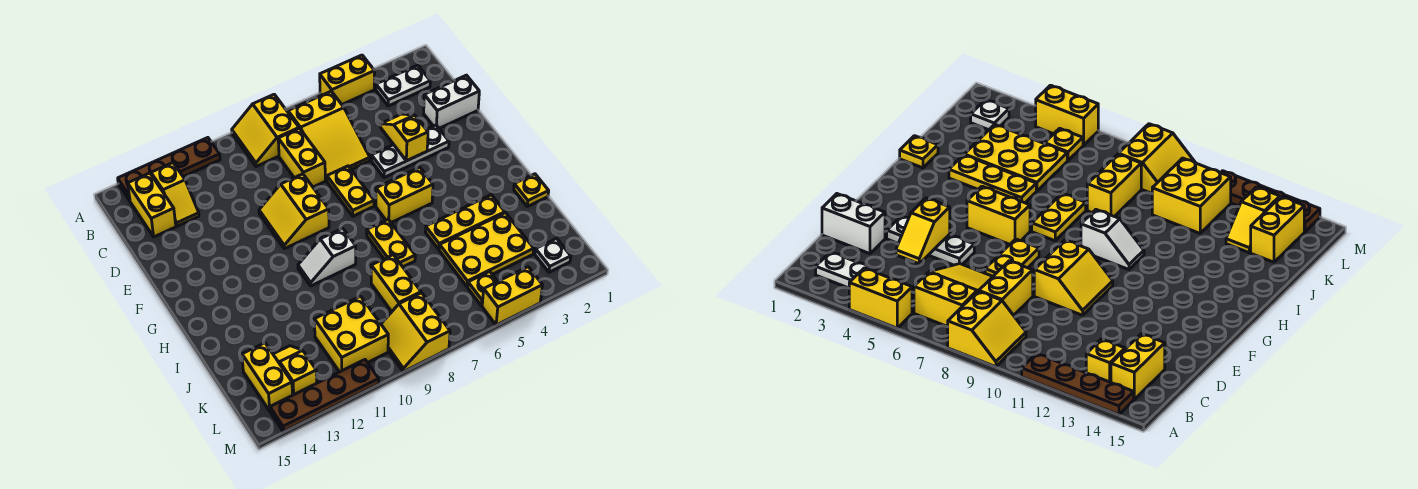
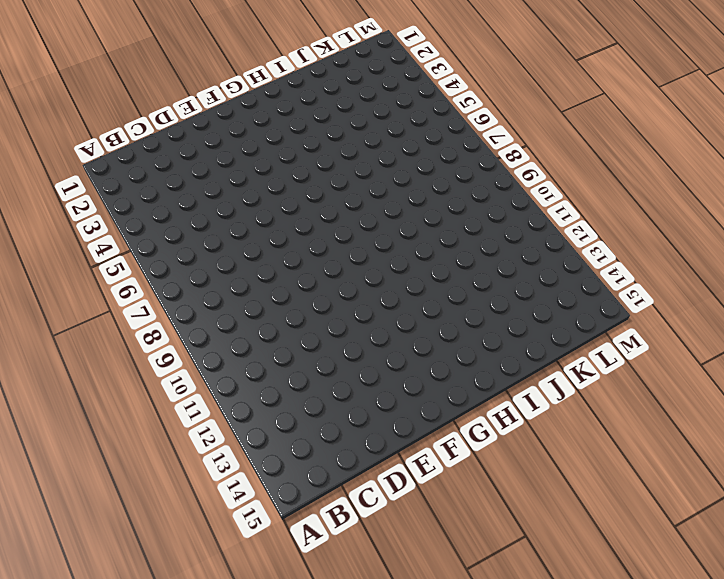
none -> yellow 1x2 brick [320,55,375,104]
none -> yellow 2x2 slope [232,94,299,166]
none -> brown 1x4 plate [118,138,220,201]

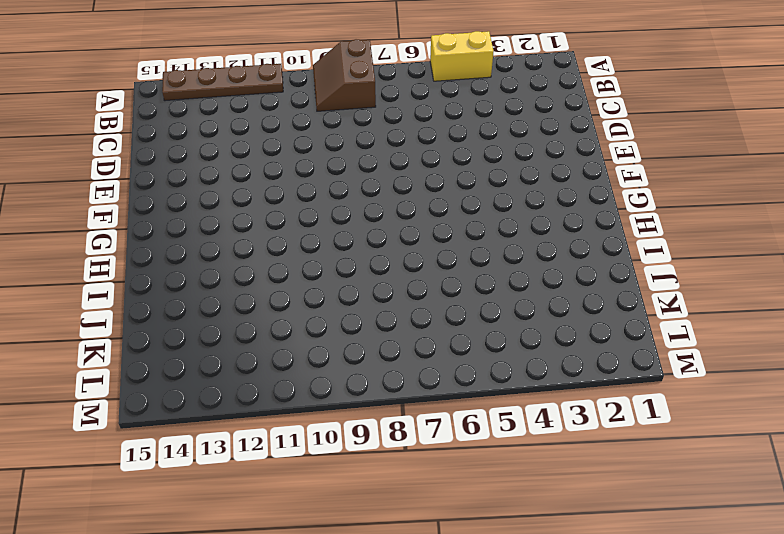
brown 2x2 slope [313,40,376,111] -> yellow 2x2 slope [232,94,299,166]
none -> white 1x2 plate [376,65,430,106]
none -> yellow 2x3 slope [288,91,370,181]
none -> yellow 1x2 slope [151,163,199,226]

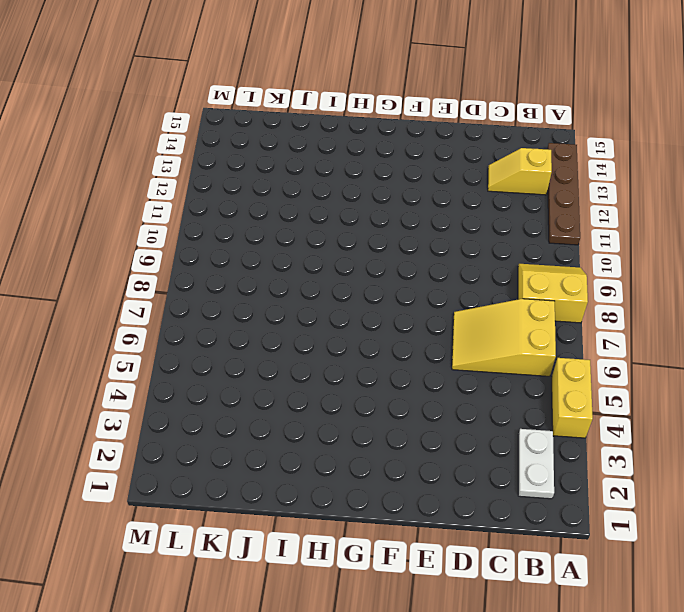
none -> yellow 1x2 brick [128,173,176,237]
none -> yellow 1x2 brick [278,128,325,187]
none -> white 1x2 brick [424,75,479,128]

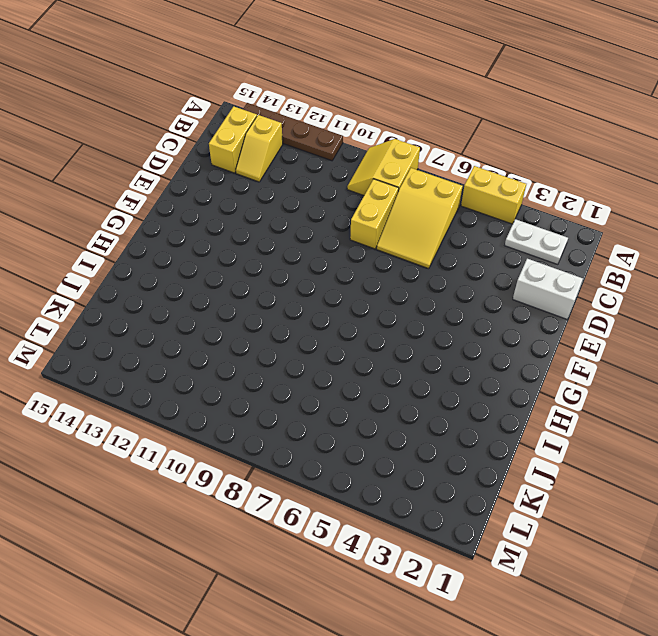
none -> white 1x3 plate [371,125,449,178]
none -> yellow 1x2 plate [327,166,374,216]
none -> yellow 2x2 slope [259,174,329,249]

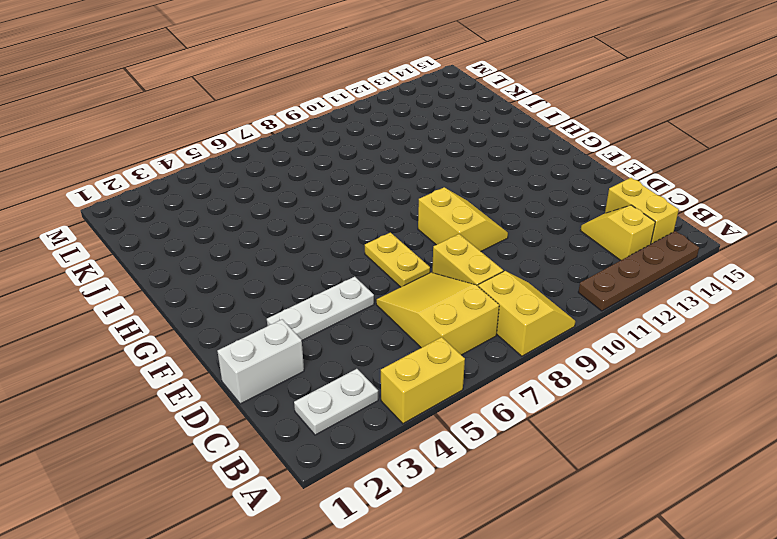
none -> yellow 1x2 brick [376,167,433,223]
none -> yellow 1x2 plate [367,219,415,267]
none -> white 1x2 slope [298,228,356,286]

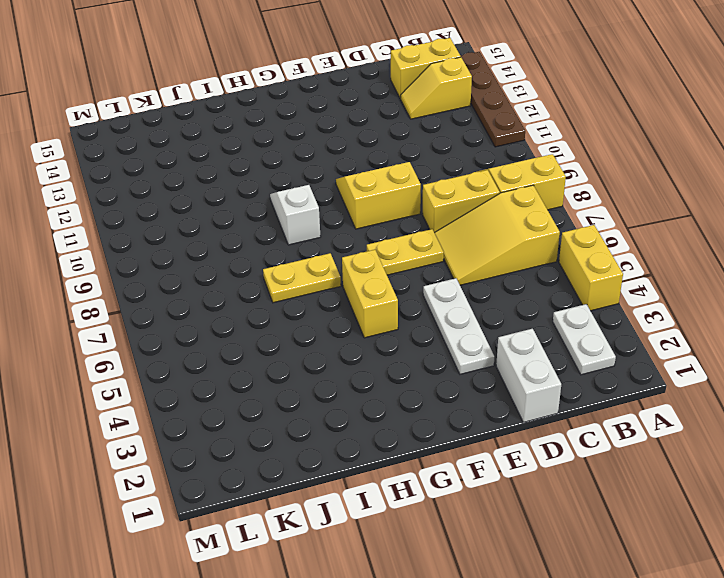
none -> yellow 1x1 plate [514,174,549,206]
none -> yellow 1x3 plate [425,195,505,249]
none -> yellow 2x3 plate [439,213,534,287]

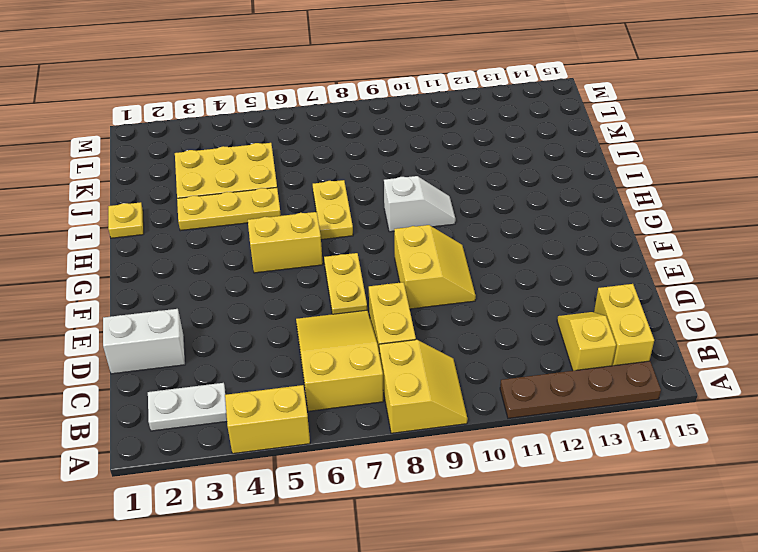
none -> white 1x3 plate [371,125,449,178]
none -> yellow 1x2 brick [371,255,421,312]
none -> yellow 2x2 brick [315,296,388,372]

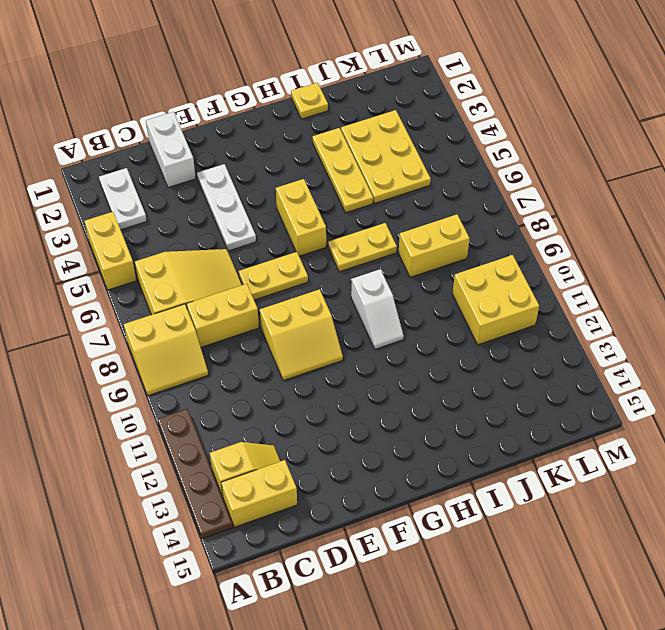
none -> yellow 1x2 slope [273,346,317,395]
none -> yellow 1x2 brick [242,343,293,411]
none -> white 1x1 plate [535,238,571,272]

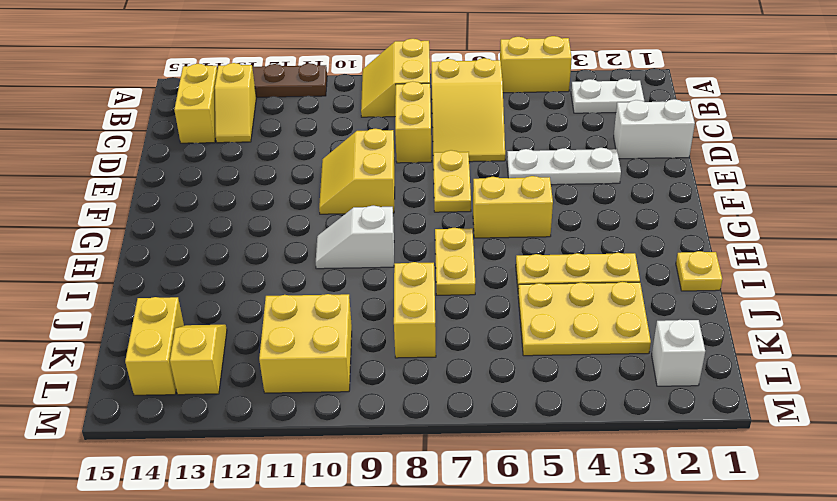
white 1x1 brick [652,320,705,386] -> white 1x1 plate [535,238,571,272]
none -> yellow 1x1 plate [468,271,498,306]
none -> yellow 2x2 slope [381,293,450,372]
none -> yellow 1x2 brick [482,267,542,325]

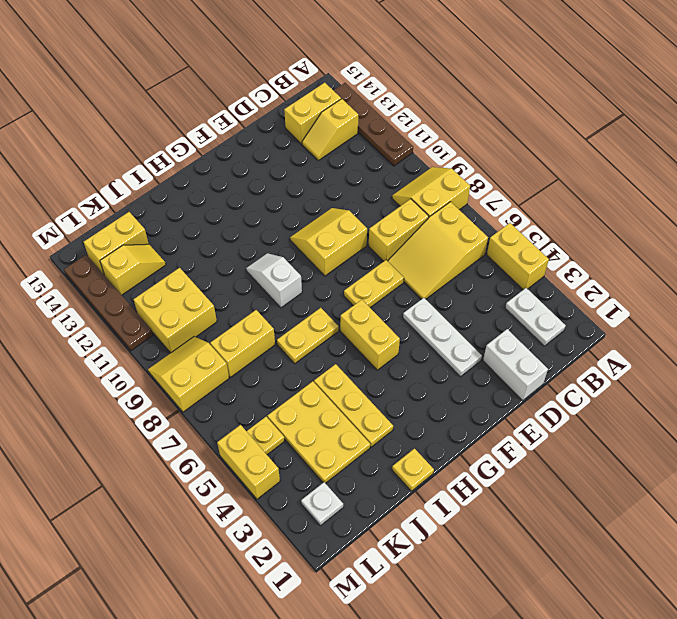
none -> yellow 1x2 slope [380,114,428,161]

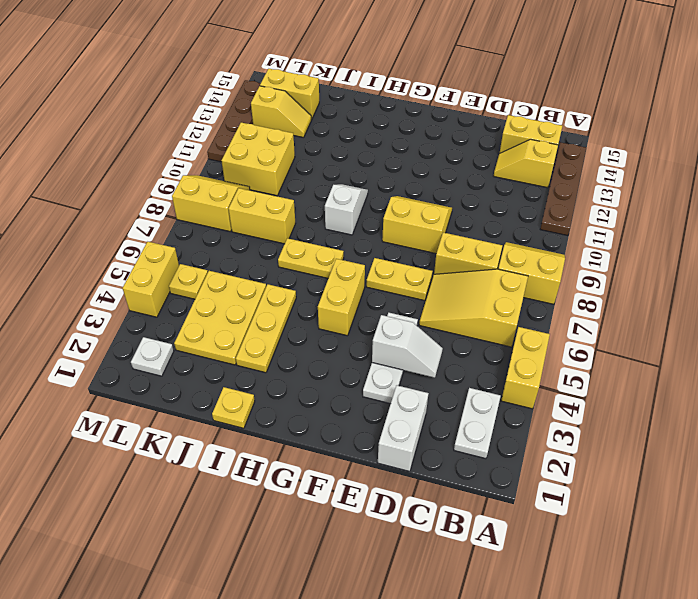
white 1x2 slope [372,315,443,378] -> yellow 1x2 slope [380,114,428,161]

